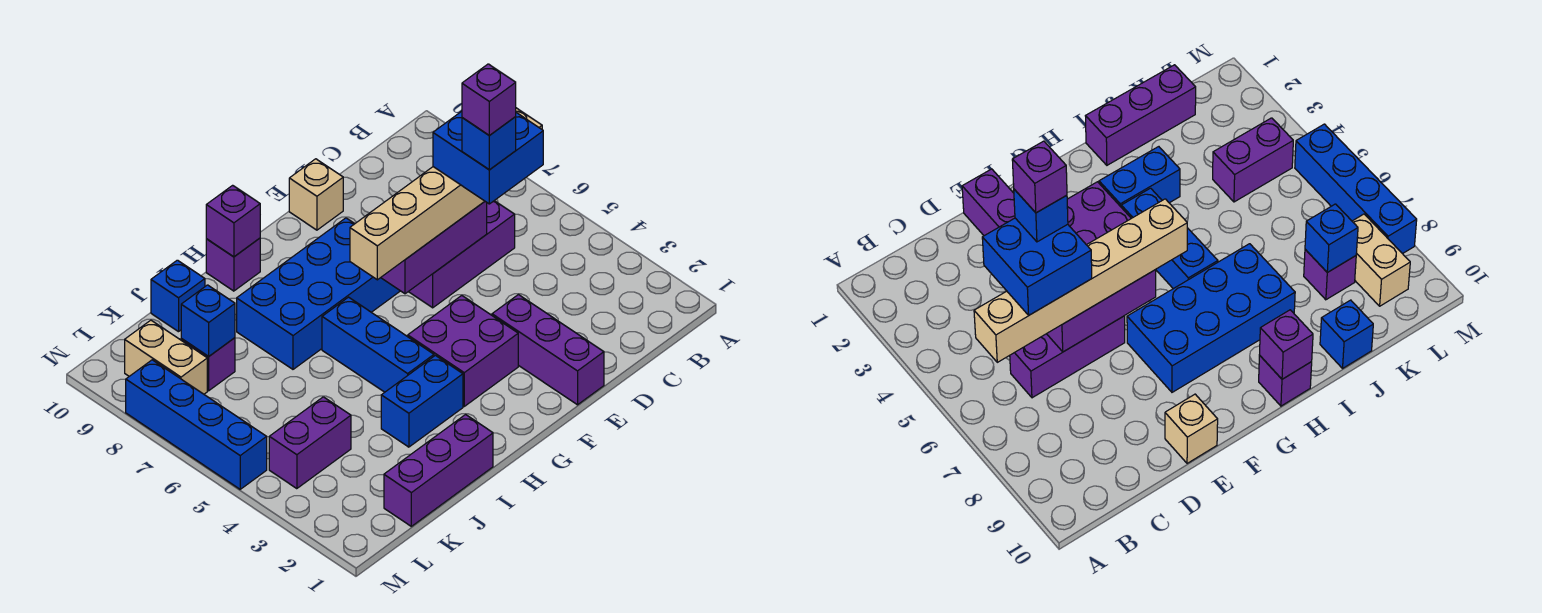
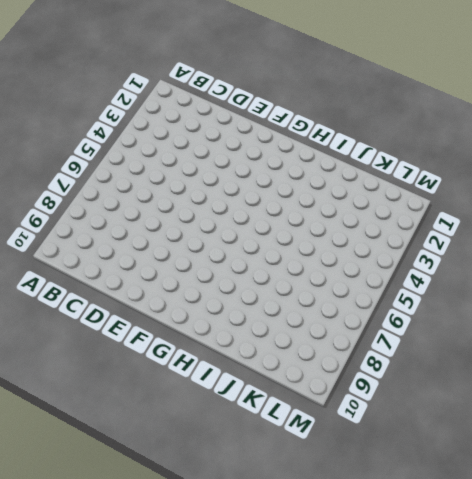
none -> purple 1x3 brick [409,201,515,308]
none -> purple 1x3 brick [492,295,604,405]
none -> tan 1x1 brick [289,159,343,230]

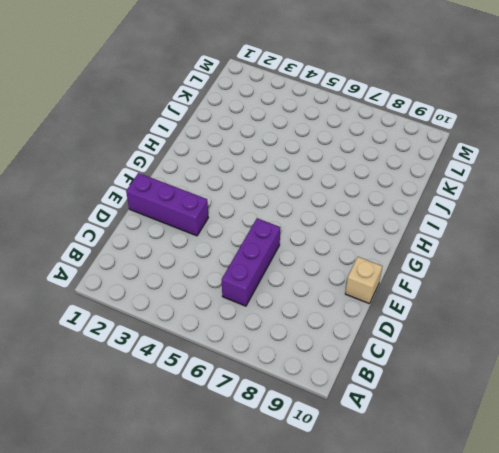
none -> purple 2x2 brick [408,296,518,406]
none -> blue 2x4 brick [237,218,400,369]
none -> blue 1x2 brick [381,355,463,447]

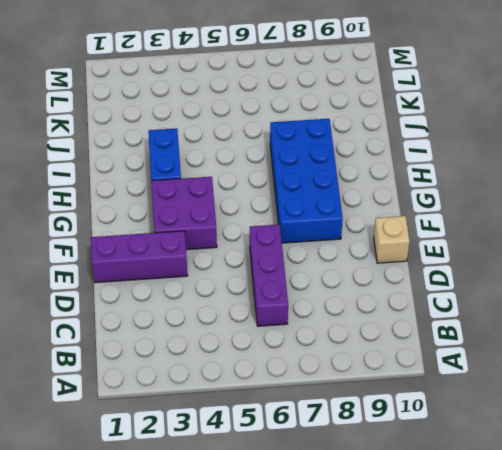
none -> blue 1x3 brick [322,297,434,392]
none -> purple 1x1 brick [206,238,260,291]
none -> purple 1x3 brick [384,415,493,526]

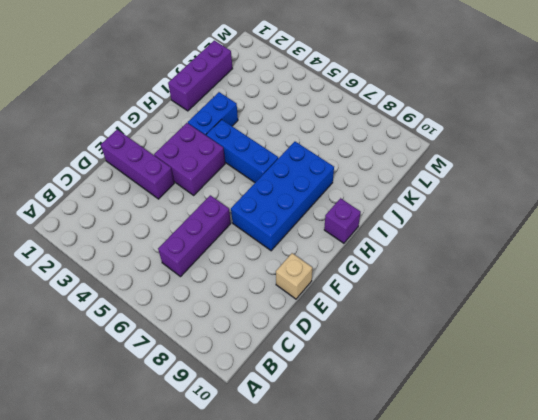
none -> blue 1x1 brick [151,260,205,332]
none -> purple 1x2 brick [269,397,351,489]
none -> purple 1x1 brick [181,338,235,391]

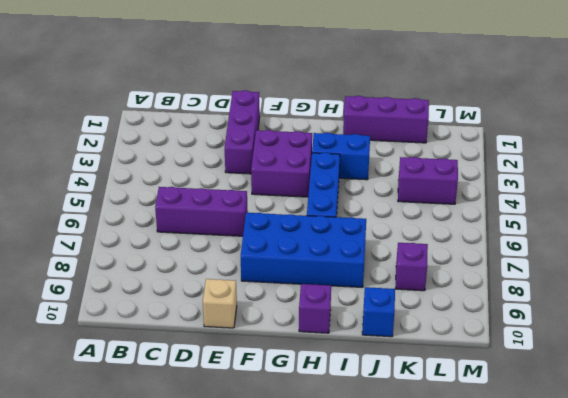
none -> tan 1x2 brick [125,320,207,394]
none -> blue 1x4 brick [126,360,267,489]
none -> purple 1x3 brick [381,202,487,294]

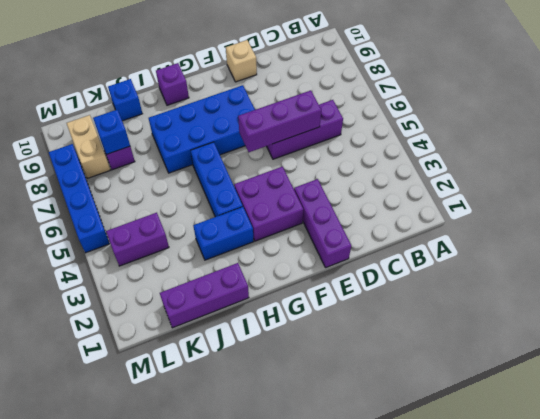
none -> purple 1x1 brick [206,185,260,257]
none -> tan 1x6 brick [350,108,542,280]
none -> blue 2x2 brick [433,111,543,204]

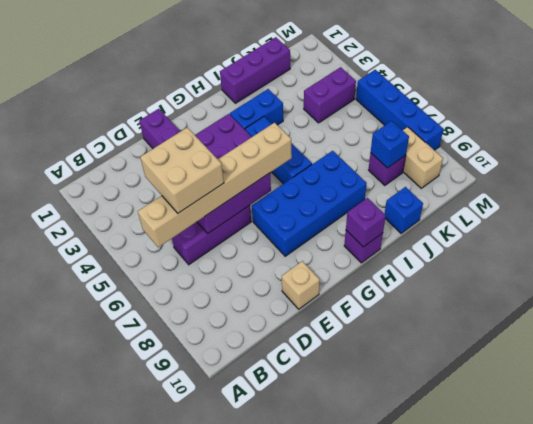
tan 2x2 brick [140,127,224,213] -> blue 2x2 brick [433,111,543,204]
none -> blue 1x1 brick [462,117,516,170]
none -> purple 1x1 brick [462,64,516,136]

